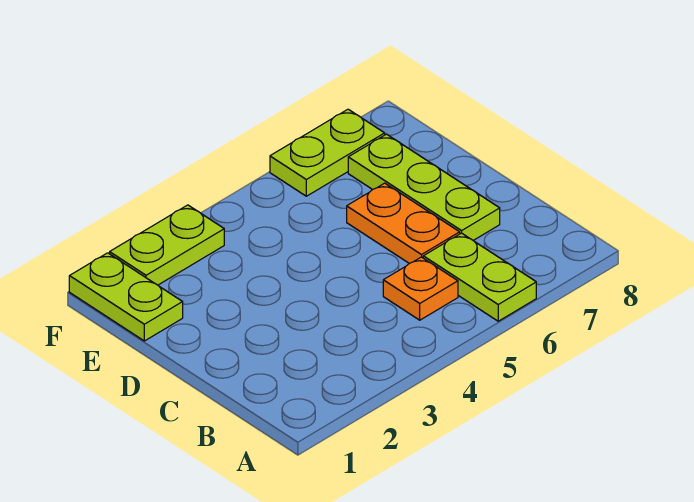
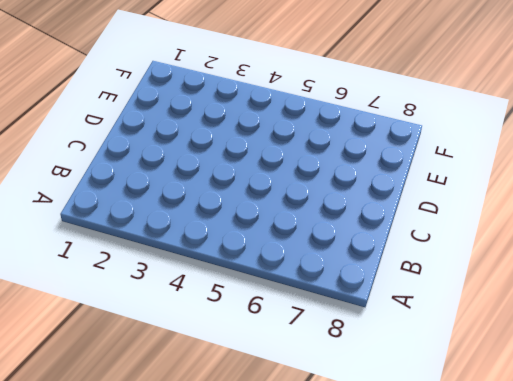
none -> lime 1x2 plate [423,233,536,321]
none -> orange 1x1 plate [383,257,458,320]

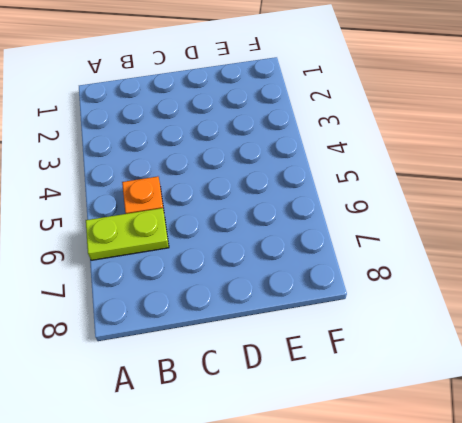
none -> orange 1x2 plate [347,183,460,263]
none -> lime 1x3 plate [348,134,500,241]

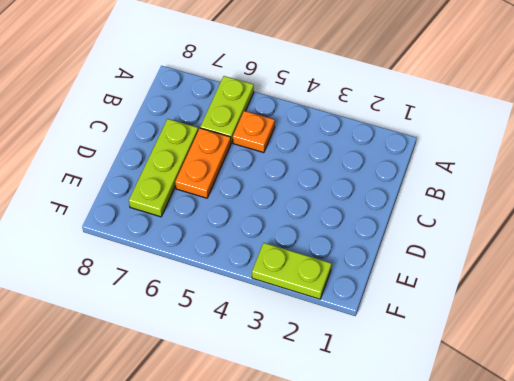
none -> lime 1x2 plate [69,253,183,341]
none -> lime 1x2 plate [270,109,385,196]

